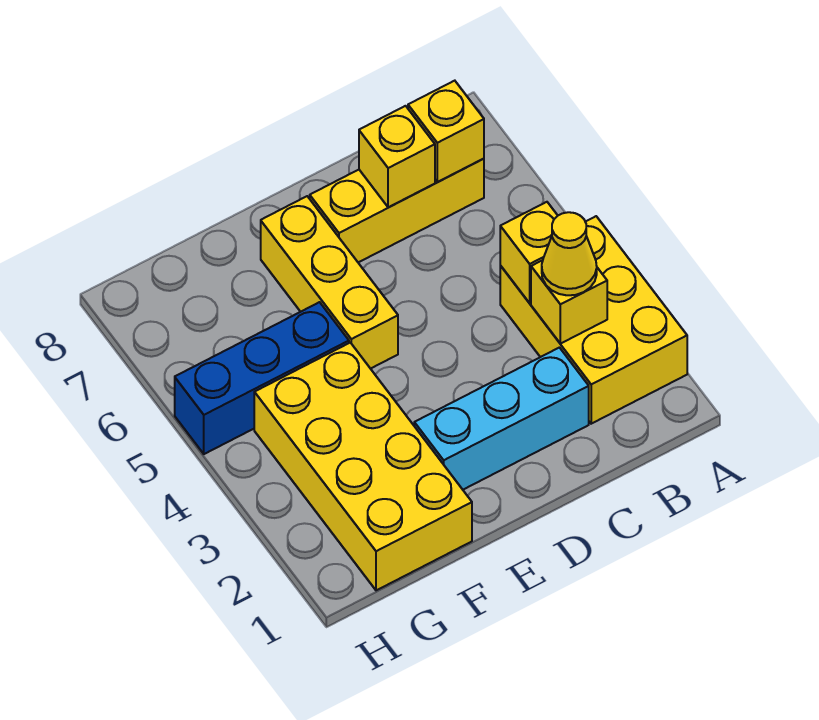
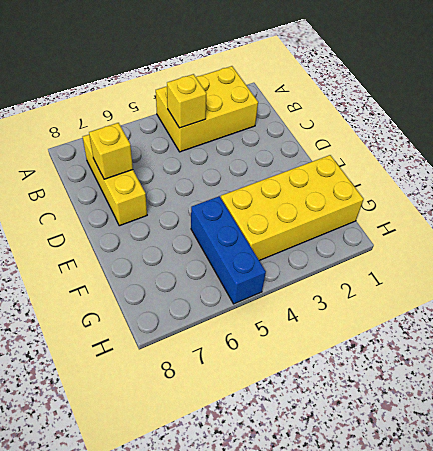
none -> cyan 1x3 brick [414,348,589,490]
none -> yellow 1x3 brick [261,196,398,369]

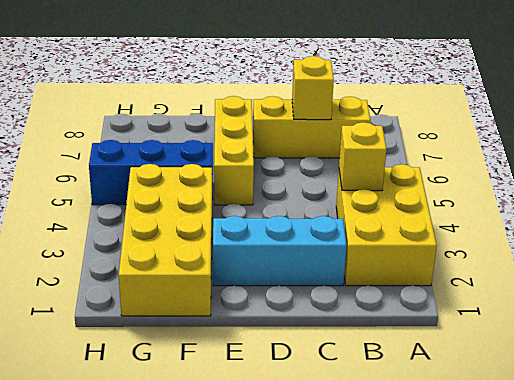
none -> yellow 1x1 brick [531,260,607,344]
none -> yellow 1x1 brick [408,81,484,182]

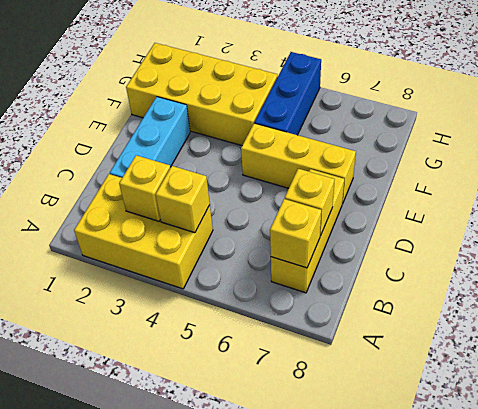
none -> yellow 1x1 cone [542,212,597,295]

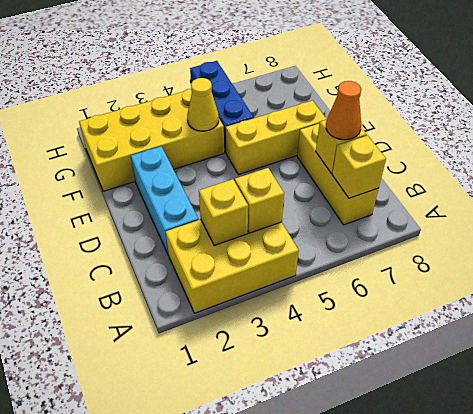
orange 1x1 cone [326,81,361,140] -> none
yellow 1x1 cone [187,78,219,131] -> yellow 1x1 cone moved to [542,212,597,295]

